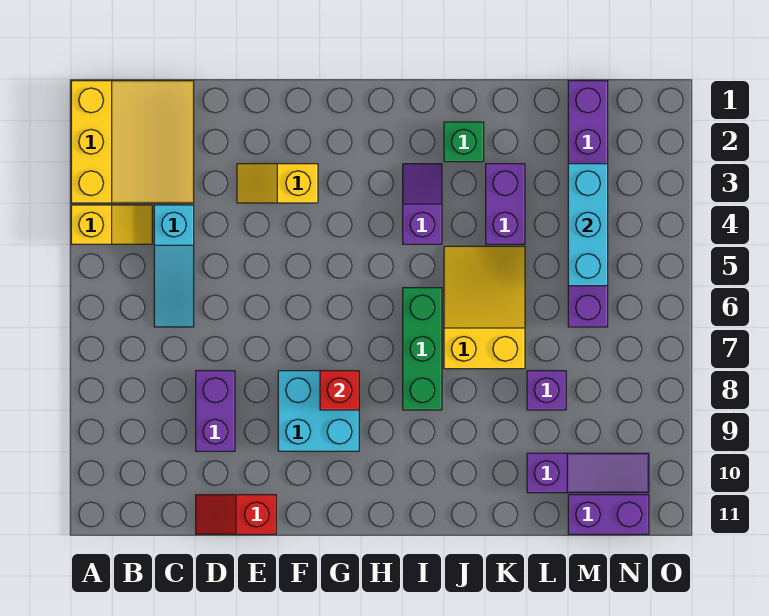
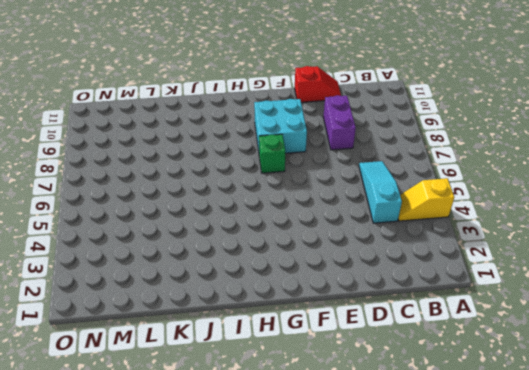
green 1x1 brick [259,134,285,173] -> green 1x1 brick moved to [444,122,484,162]
none -> yellow 3x3 slope [71,81,194,203]
none -> yellow 1x2 slope [237,164,318,203]
none -> purple 1x2 slope [403,164,442,244]

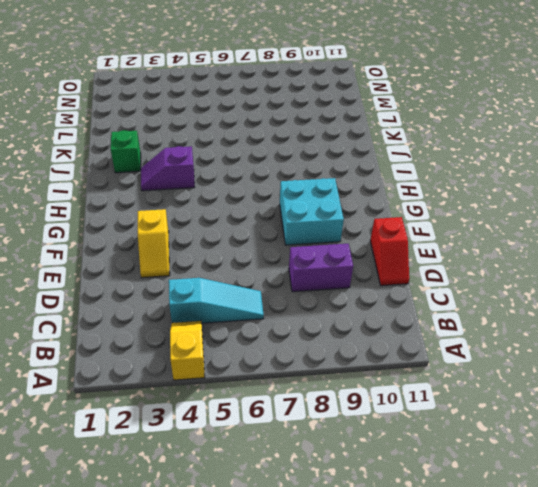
none -> yellow 3x3 slope [71,81,194,203]
none -> green 1x3 brick [403,288,442,410]
none -> yellow 2x3 slope [444,246,525,369]

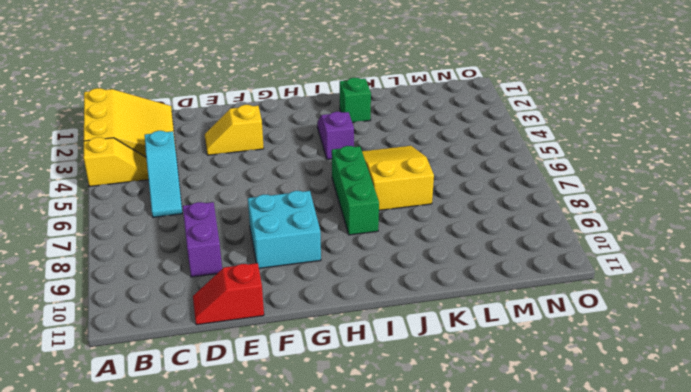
none -> purple 1x2 brick [486,164,525,244]
none -> purple 1x1 brick [527,371,566,410]
none -> purple 1x3 slope [527,453,649,493]

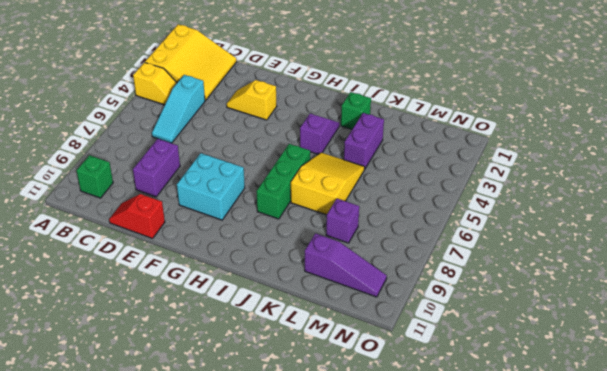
green 1x1 brick [76,155,113,198] -> none
none -> purple 1x6 brick [568,81,608,327]
none -> purple 1x2 brick [568,495,649,534]
none -> red 1x1 brick [320,371,359,410]

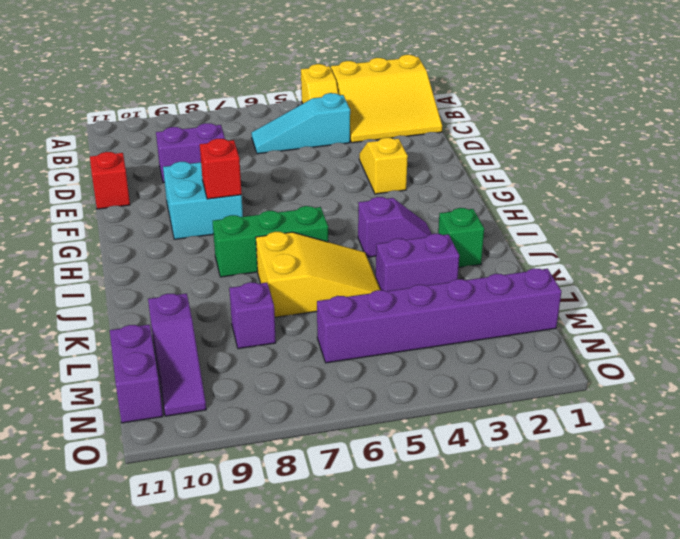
none -> cyan 1x3 brick [568,164,608,286]

